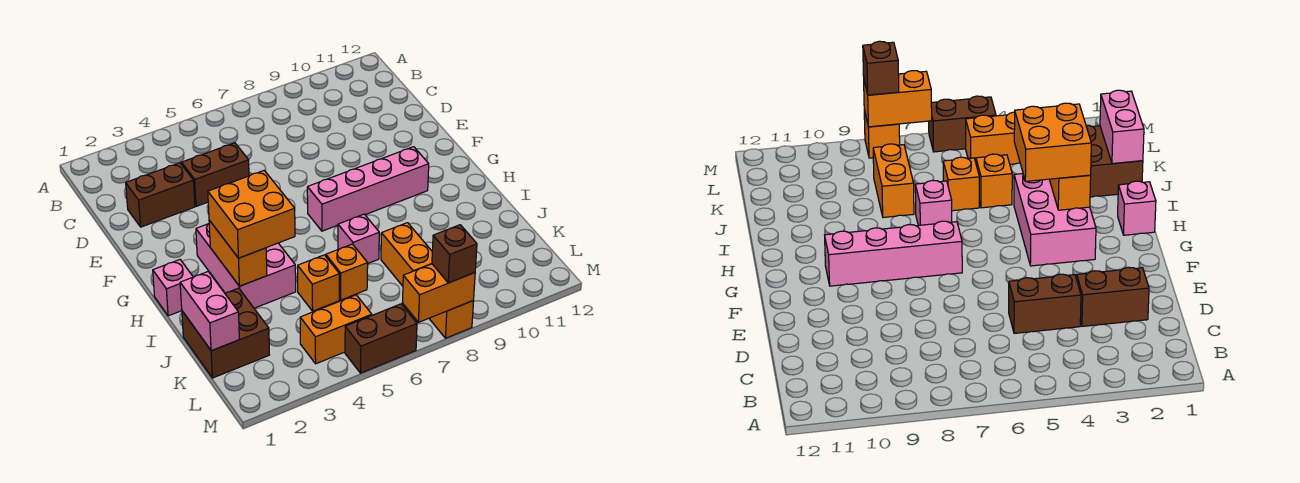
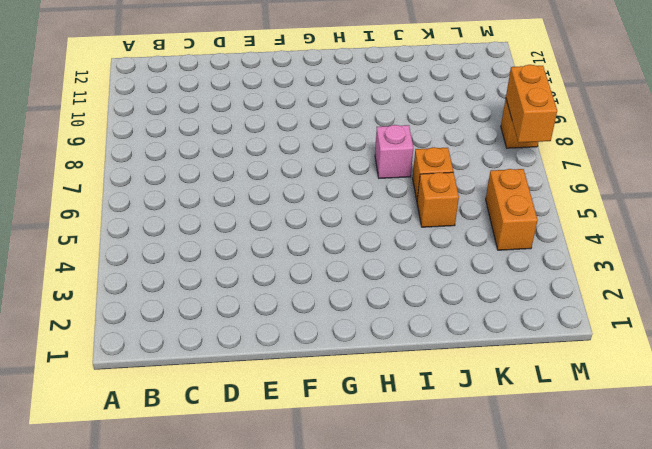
none -> brown 1x2 brick [126,163,195,227]
none -> brown 1x2 brick [182,143,249,206]
none -> pink 2x3 brick [196,224,296,308]

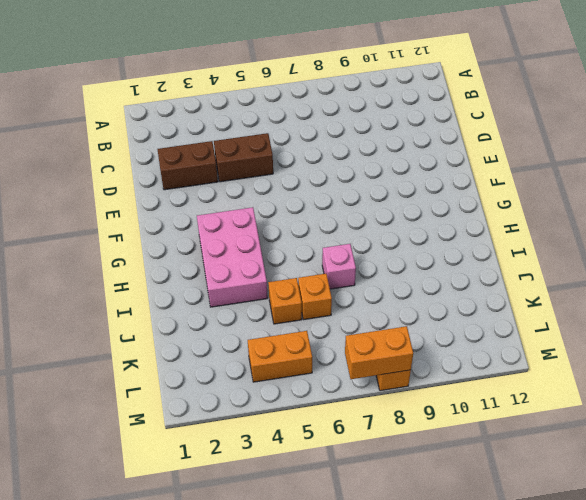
none -> pink 1x4 brick [307,147,429,231]
none -> pink 1x1 brick [153,260,193,316]
none -> brown 2x2 brick [182,288,269,378]

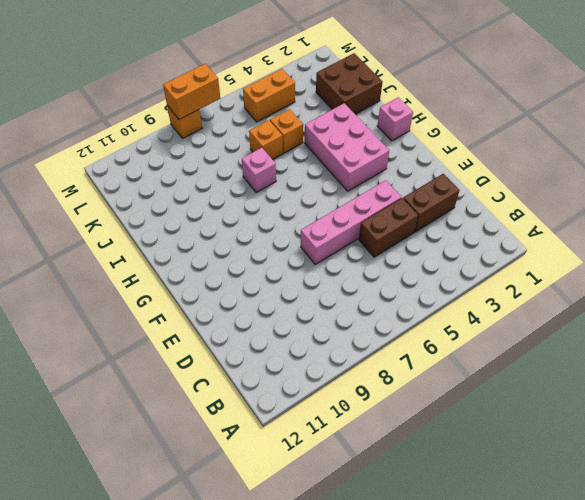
pink 1x4 brick [301,180,402,264] -> pink 1x4 brick moved to [307,147,429,231]
none -> orange 1x2 brick [381,223,432,286]
none -> brown 1x2 brick [345,304,417,373]
none -> orange 1x2 brick [209,220,267,286]

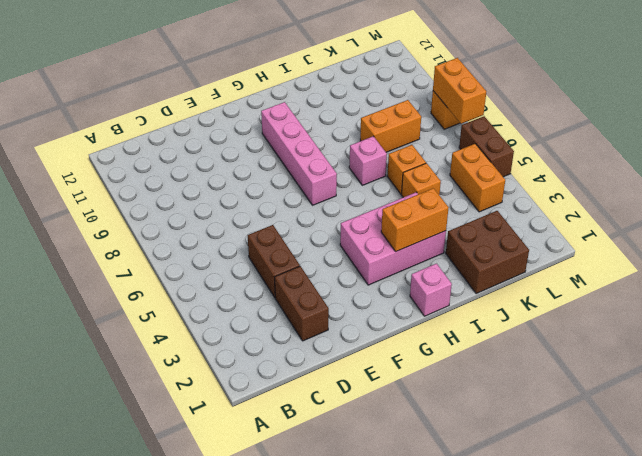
none -> pink 1x2 brick [180,271,239,351]
none -> orange 2x2 brick [208,170,295,258]
none -> brown 1x1 brick [432,225,477,283]

